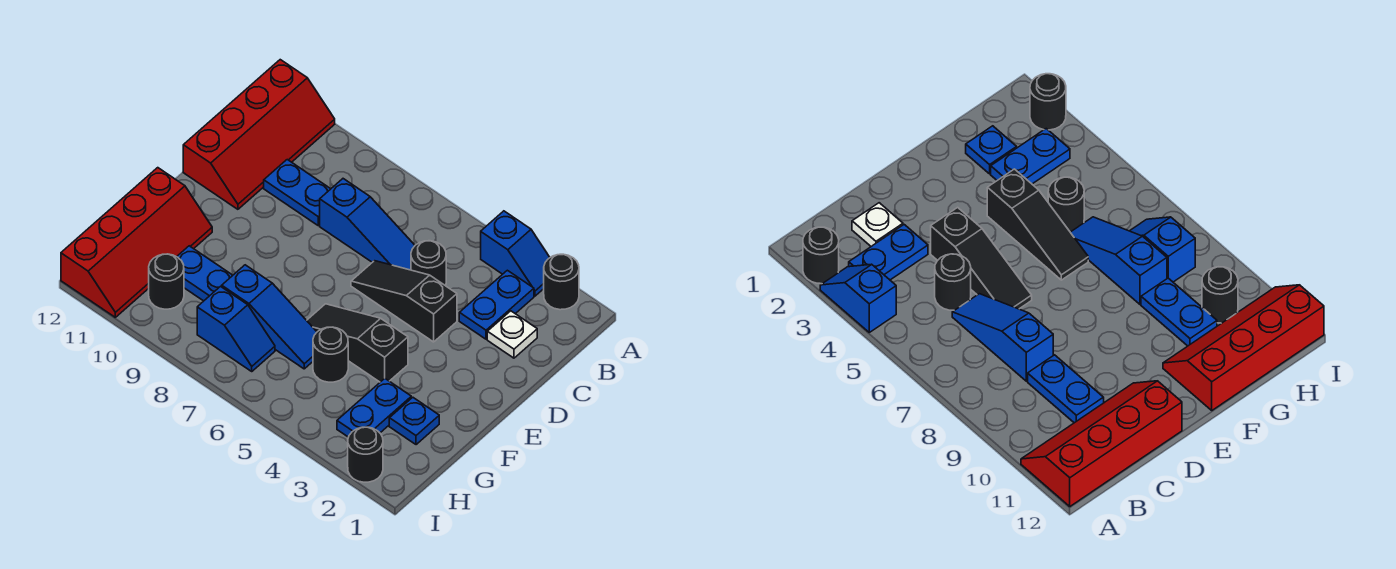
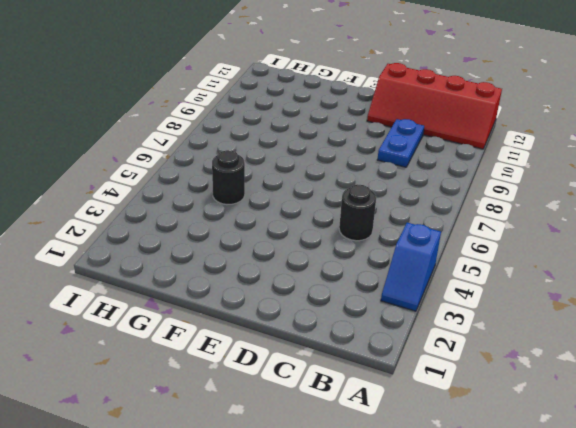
none -> black 1x1 round brick [544,254,579,310]
none -> blue 1x2 plate [459,270,534,339]
none -> white 1x1 plate [487,311,537,358]

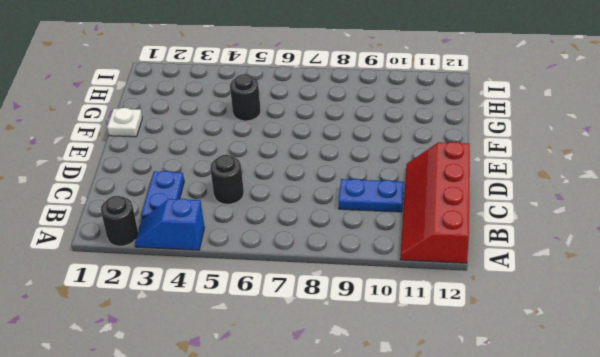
white 1x1 plate [107,108,142,137] -> white 1x1 plate moved to [487,311,537,358]
none -> blue 1x3 slope [320,179,415,270]
none -> black 1x3 slope [351,261,457,342]
none -> black 1x3 slope [307,304,408,382]

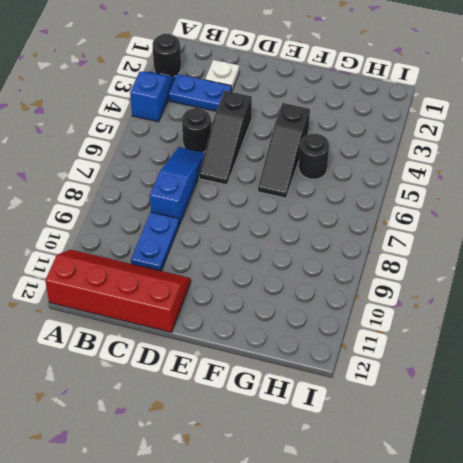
none -> red 2x4 slope [61,168,212,317]
none -> blue 1x1 plate [389,397,439,445]
none -> blue 1x2 plate [337,379,411,437]

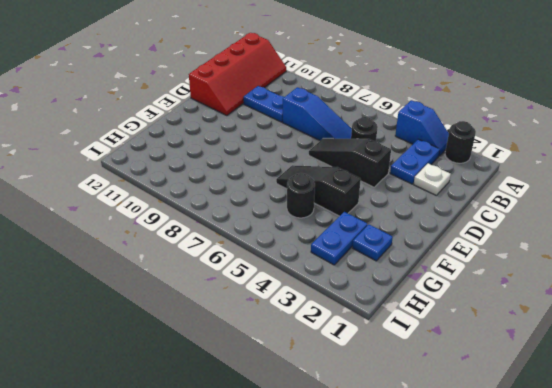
none -> red 2x4 slope [61,168,212,317]
none -> blue 1x3 slope [222,265,317,369]
none -> blue 1x2 plate [177,246,233,301]

